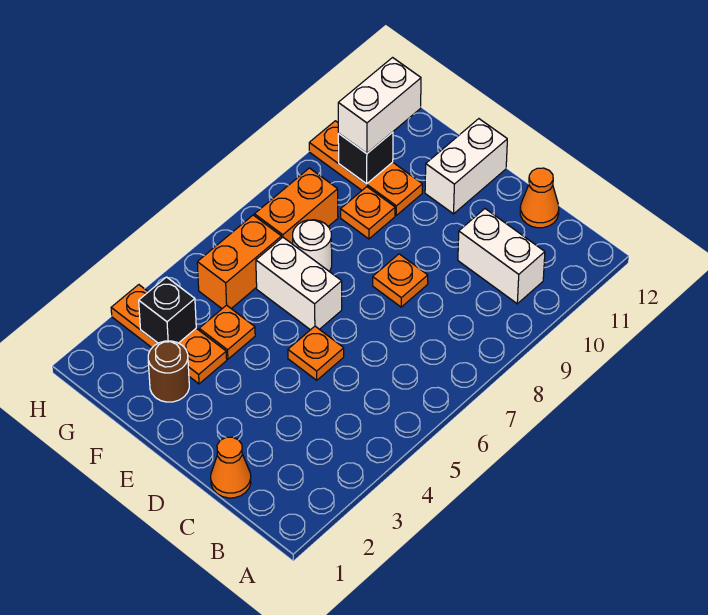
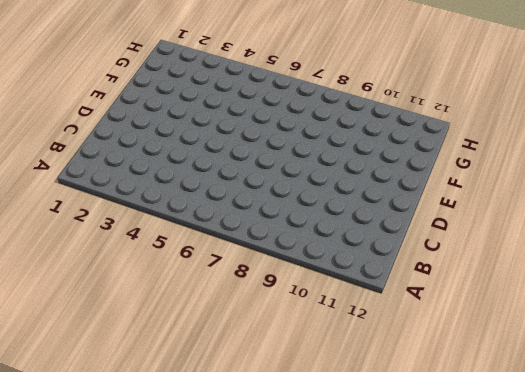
none -> white 1x2 brick [458,209,545,304]
none -> orange 1x1 cone [211,437,251,498]
none -> orange 1x1 cone [520,168,559,228]

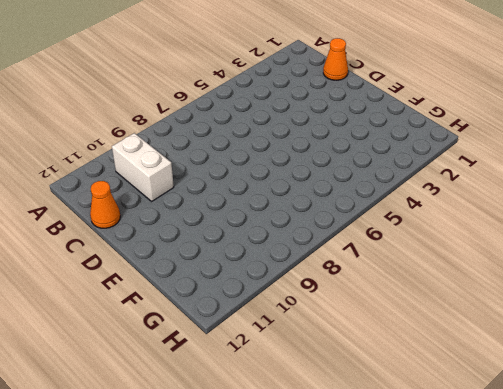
none -> orange 1x1 plate [288,326,344,380]
none -> orange 1x1 plate [373,254,428,307]
none -> white 1x2 brick [256,237,342,330]

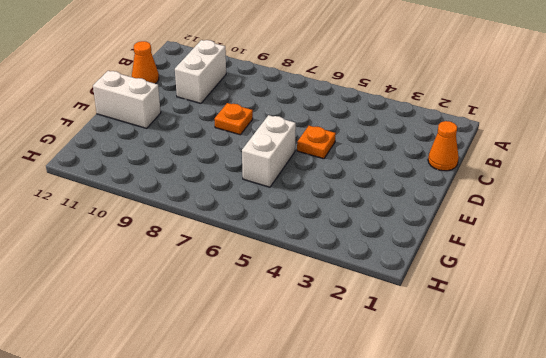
none -> brown 1x1 round brick [148,341,189,402]
none -> orange 1x3 plate [111,285,227,384]
none -> orange 1x1 plate [199,305,255,359]

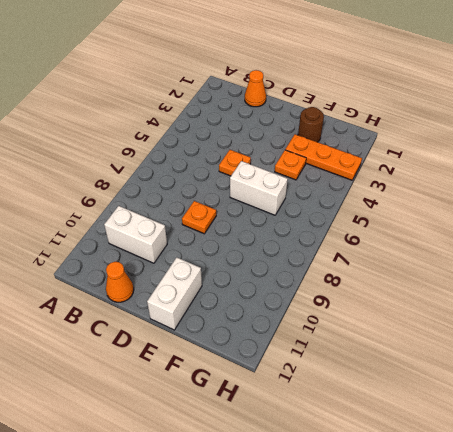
none -> white 1x1 round brick [293,220,332,272]
none -> orange 1x1 plate [341,187,395,239]
none -> orange 1x3 plate [309,121,423,215]

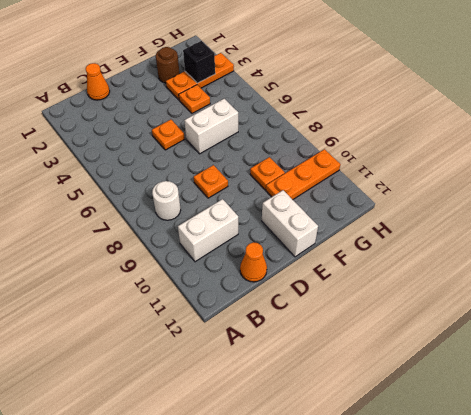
white 1x1 round brick [152,181,181,220] -> white 1x1 round brick moved to [293,220,332,272]
none -> orange 1x2 brick [197,215,282,309]
none -> orange 1x2 brick [255,168,338,244]
none -> black 1x1 brick [338,132,393,184]

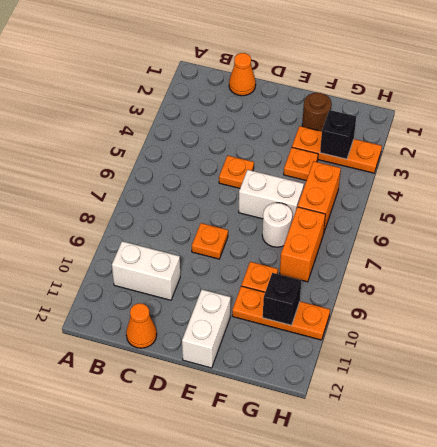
none -> white 1x2 brick [338,58,421,153]

